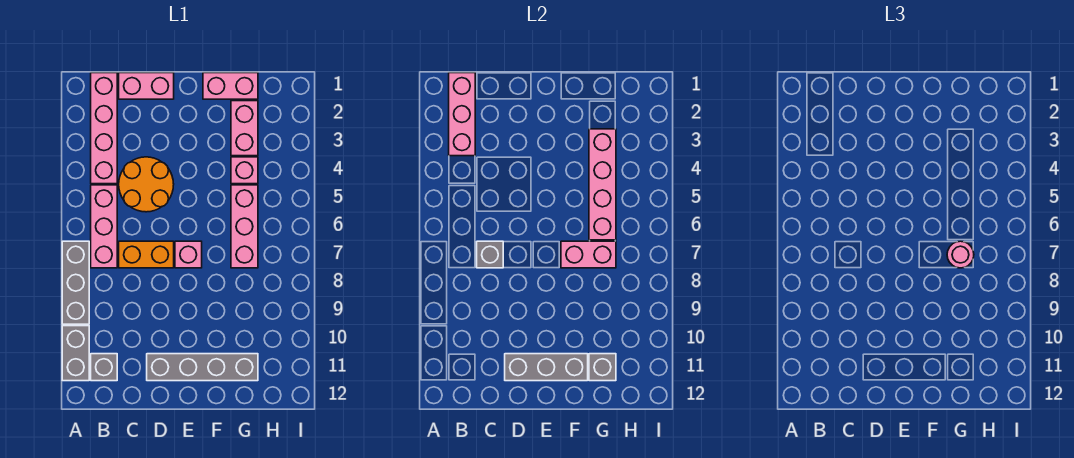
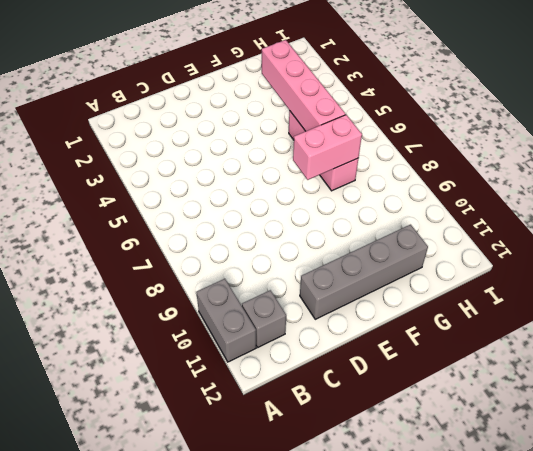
none -> grey 1x3 brick [62,241,89,324]
none -> pink 1x4 brick [91,73,117,184]
none -> pink 1x3 brick [91,185,117,268]

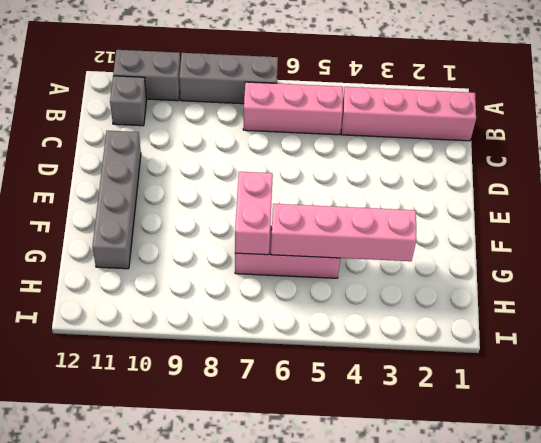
none -> pink 1x2 brick [119,73,174,99]
none -> orange 2x2 round brick [119,157,174,212]
none -> orange 1x2 brick [119,241,174,268]

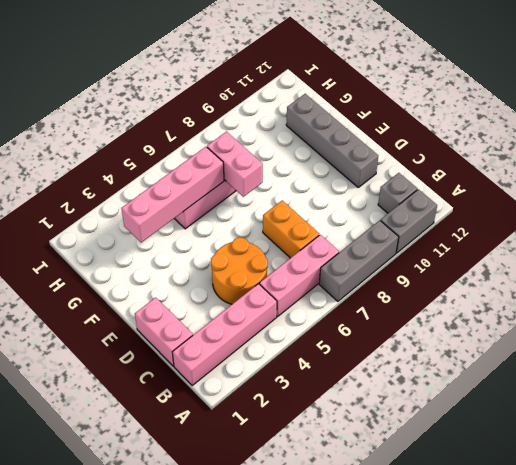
none -> pink 1x1 brick [175,241,202,268]
none -> pink 1x2 brick [203,73,258,99]
none -> pink 1x2 brick [231,101,258,156]

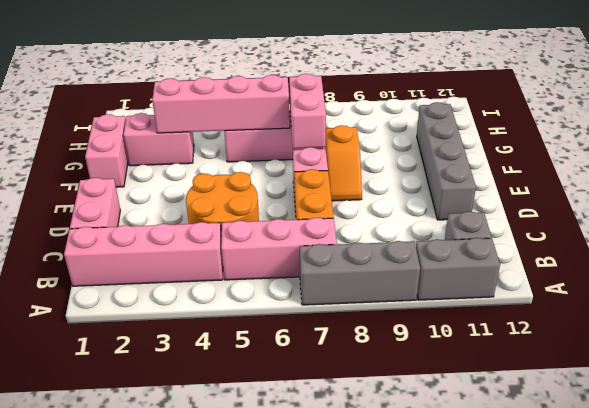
orange 1x2 slope [325,125,362,201] -> none
none -> pink 1x1 brick [231,157,258,184]
none -> pink 1x3 brick [449,73,475,156]
none -> grey 1x1 brick [477,241,503,268]

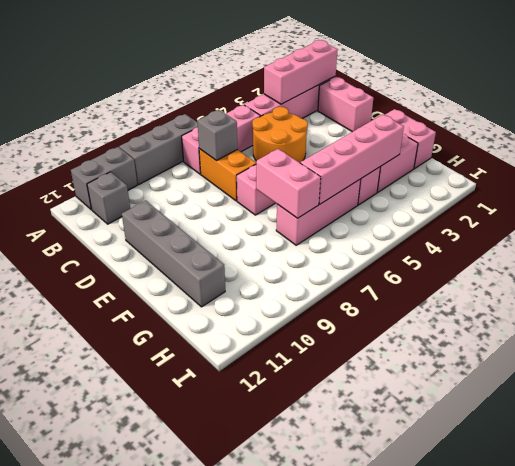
none -> grey 1x3 brick [505,354,588,381]
none -> grey 1x1 brick [589,354,616,381]
none -> pink 1x1 round brick [947,241,974,268]

